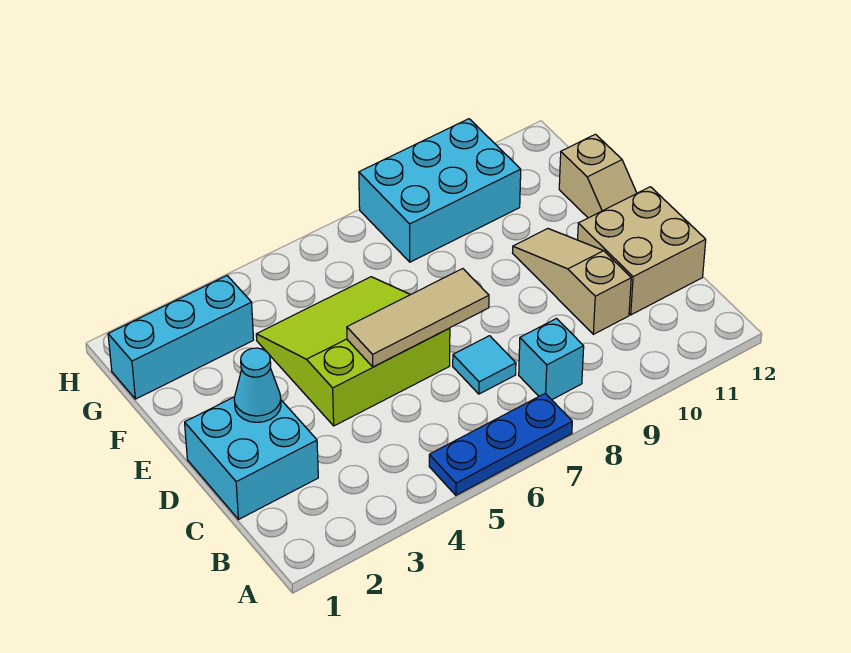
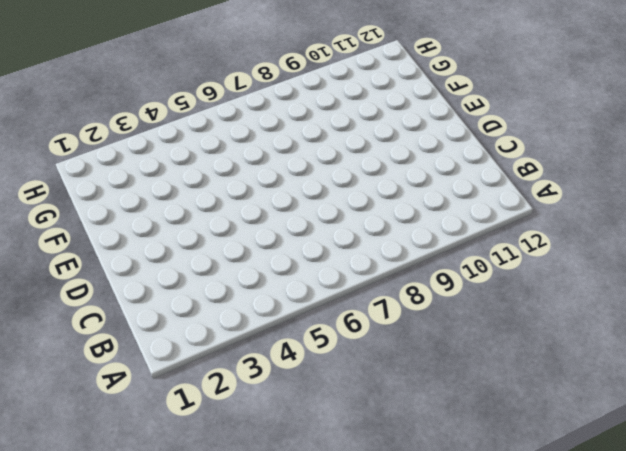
none -> blue 1x3 plate [429,393,572,495]
none -> cyan 1x1 brick [519,319,584,400]
none -> cyan 2x2 brick [185,397,318,519]

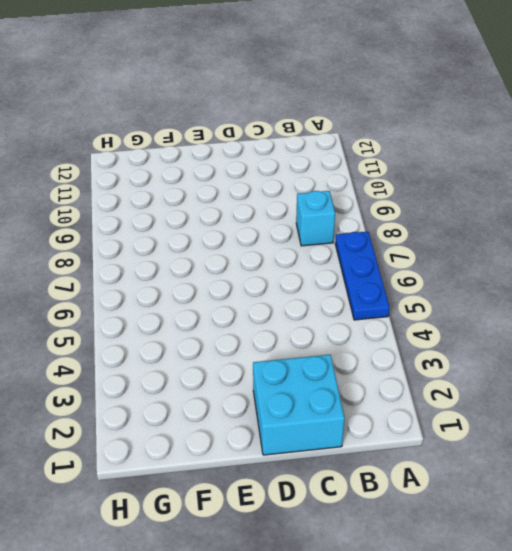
none -> cyan 1x1 tile [453,336,516,394]
none -> tan 1x3 slope [513,229,631,334]
none -> tan 2x2 brick [578,187,706,315]

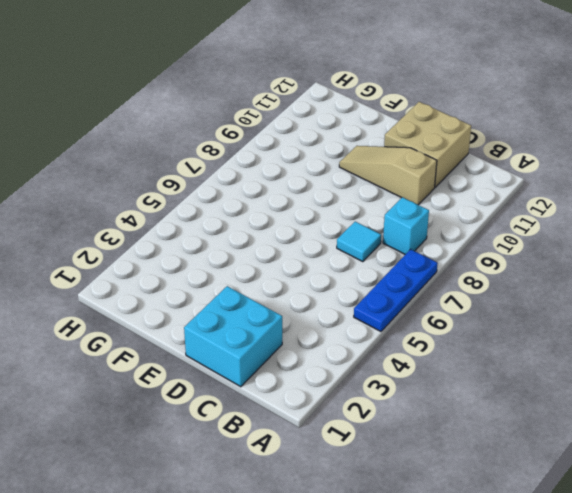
none -> lime 3x3 slope [256,277,450,426]
none -> tan 1x2 slope [559,134,637,218]
none -> cyan 1x3 brick [108,276,254,399]

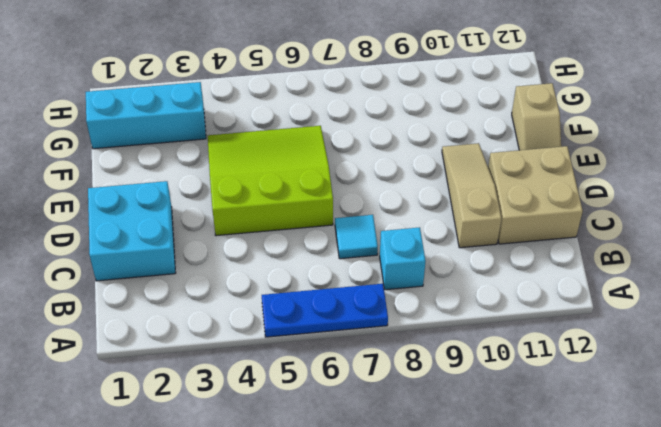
none -> cyan 2x3 brick [359,119,521,262]
none -> cyan 1x1 cone [234,348,281,422]
none -> tan 1x3 tile [347,269,489,367]

